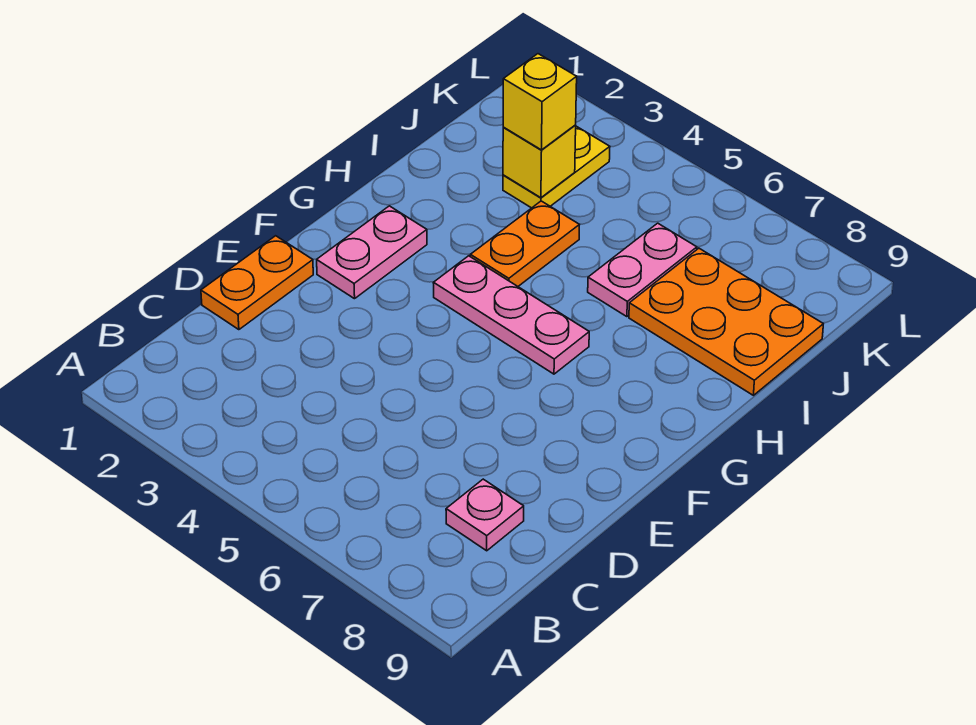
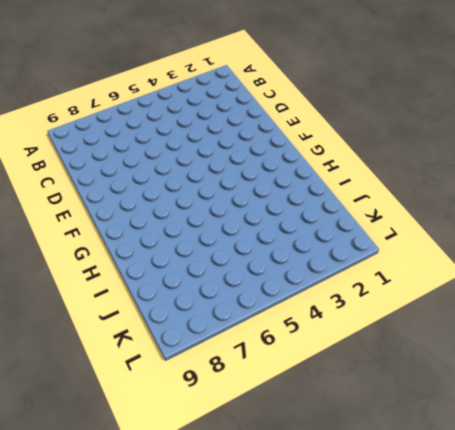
none -> pink 1x1 plate [446,479,524,551]
none -> orange 1x2 plate [201,236,313,330]

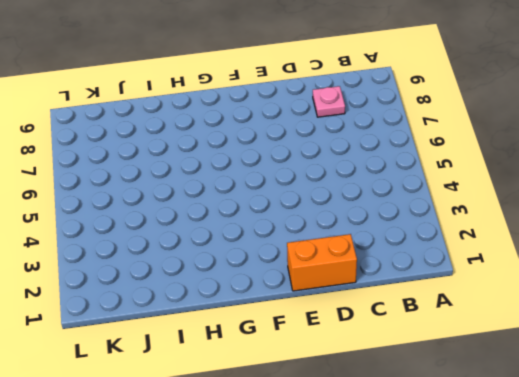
orange 1x2 brick [287,234,357,291] -> orange 1x2 plate [201,236,313,330]
none -> pink 1x2 plate [317,206,427,299]
none -> pink 1x3 plate [434,256,589,374]

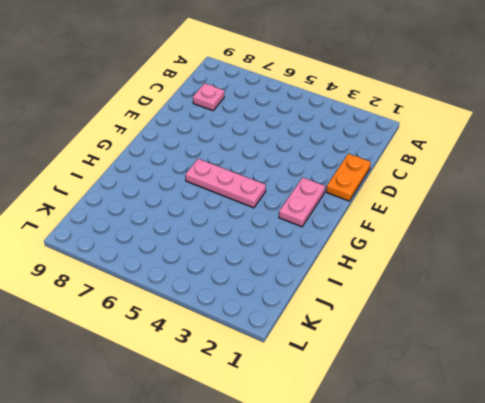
none -> orange 1x2 plate [470,201,580,286]
none -> pink 1x2 plate [588,223,697,317]

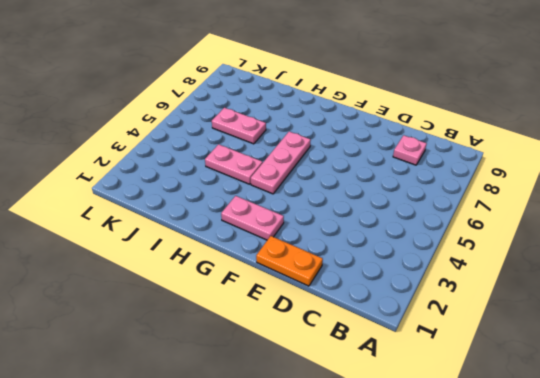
pink 1x2 plate [205,144,263,184] -> orange 1x2 plate [470,201,580,286]
none -> orange 2x3 plate [629,248,823,395]
none -> yellow 1x2 plate [503,126,610,208]

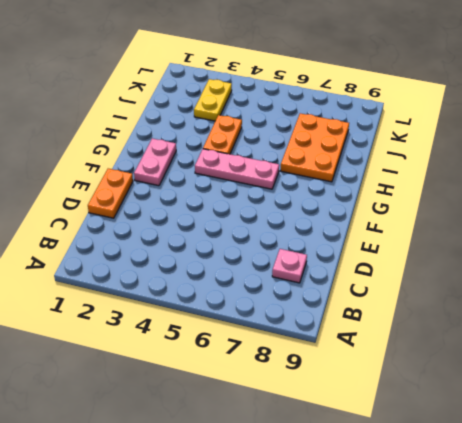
orange 2x3 plate [280,113,349,182] -> orange 2x3 plate turned to [629,248,823,395]
none -> pink 1x2 plate [588,223,697,317]
none -> yellow 1x1 brick [503,125,576,198]

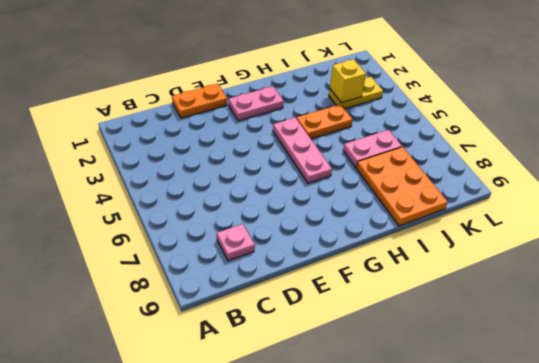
none -> yellow 1x1 brick [503,54,577,150]

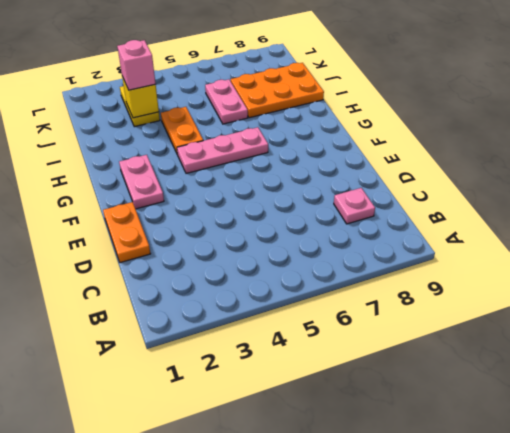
pink 1x1 brick [117,40,156,90] -> yellow 1x1 brick [503,54,577,150]

